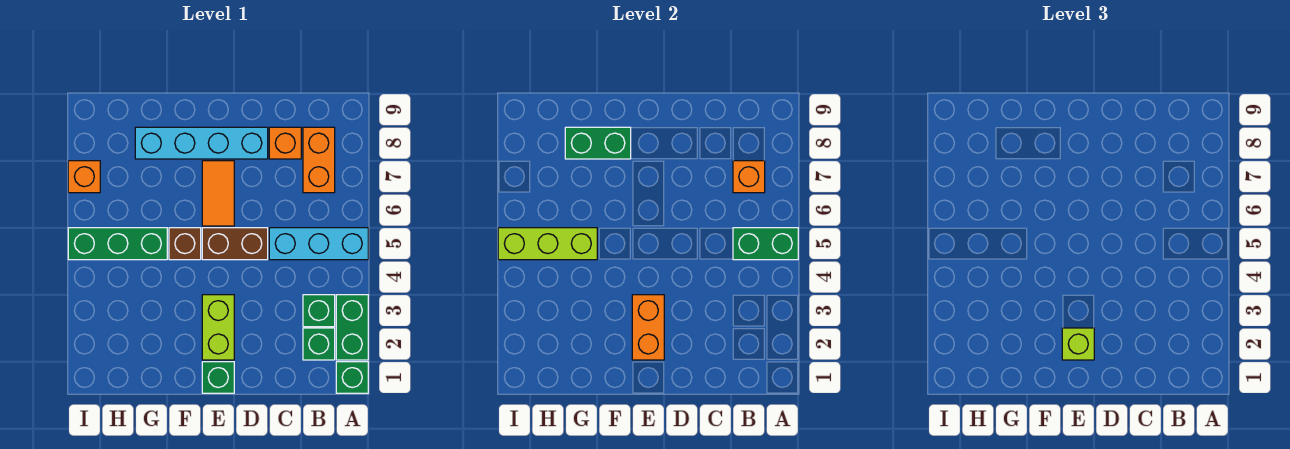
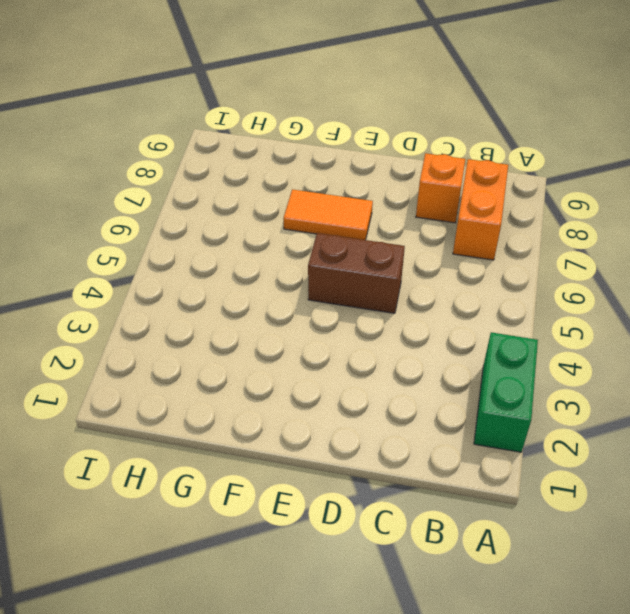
orange 1x2 tile [284,189,373,240] -> orange 1x2 tile turned to [202,161,234,226]
none -> green 1x1 brick [336,362,368,393]
none -> cyan 1x3 brick [269,228,368,260]
none -> green 1x1 brick [303,328,335,360]

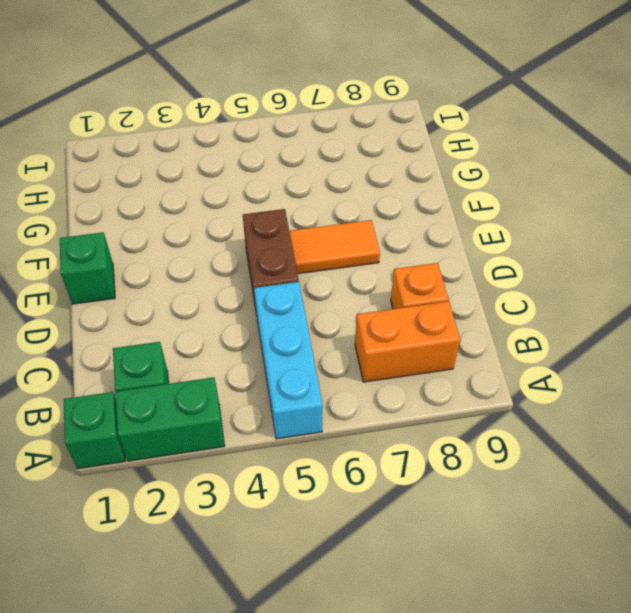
none -> green 1x1 brick [303,295,335,327]
none -> cyan 1x4 brick [135,127,268,159]
none -> lime 1x2 brick [202,295,234,360]

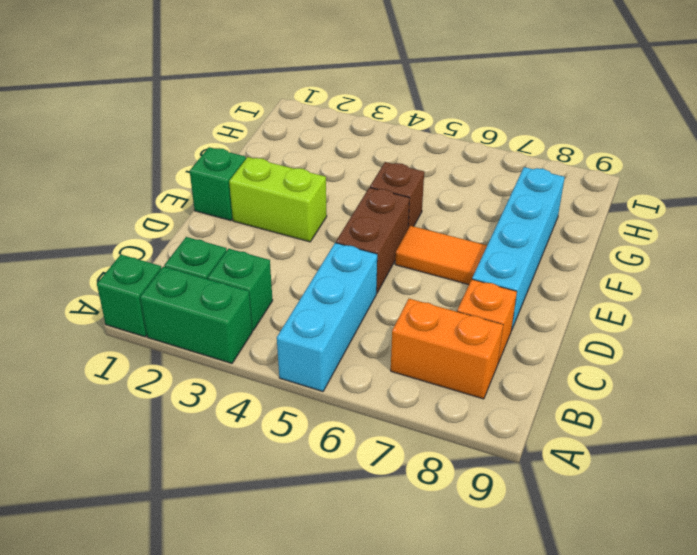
none -> green 1x3 brick [68,228,167,260]
none -> orange 1x1 brick [68,161,100,193]
none -> green 1x2 brick [733,228,798,260]

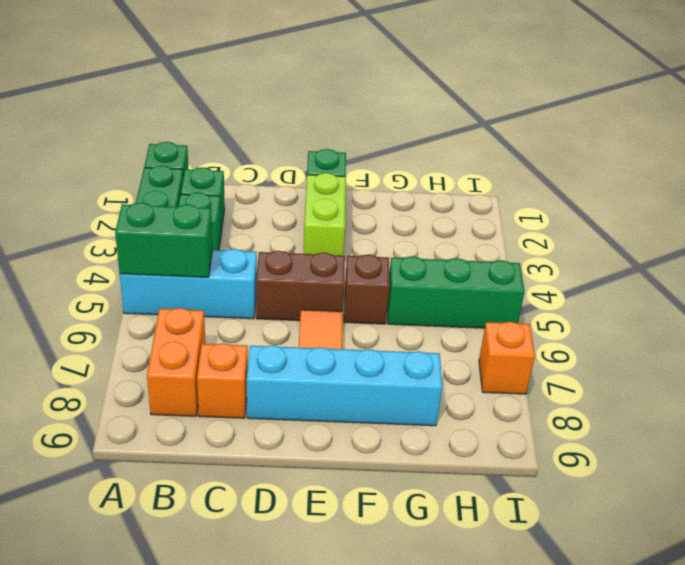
none -> orange 1x1 brick [733,161,765,193]
none -> orange 1x2 brick [632,295,664,360]
none -> green 1x2 brick [565,127,631,159]

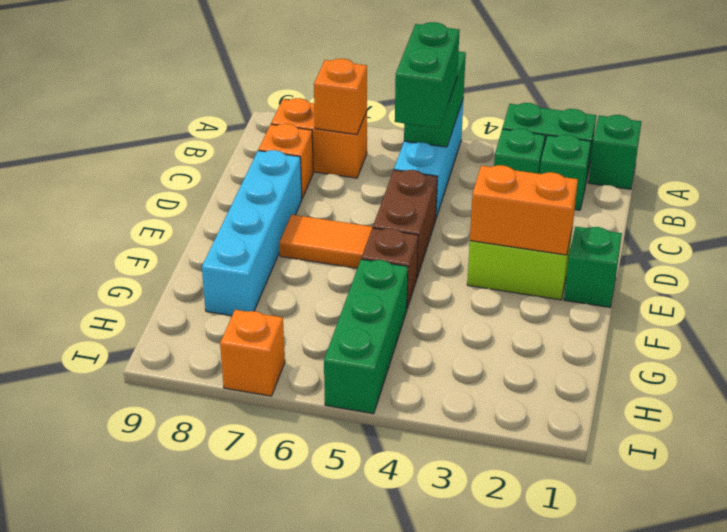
green 1x2 brick [395,22,460,128] -> green 1x2 brick moved to [565,127,631,159]
none -> lime 1x3 brick [498,228,597,260]
none -> lime 1x1 brick [1062,328,1094,360]

